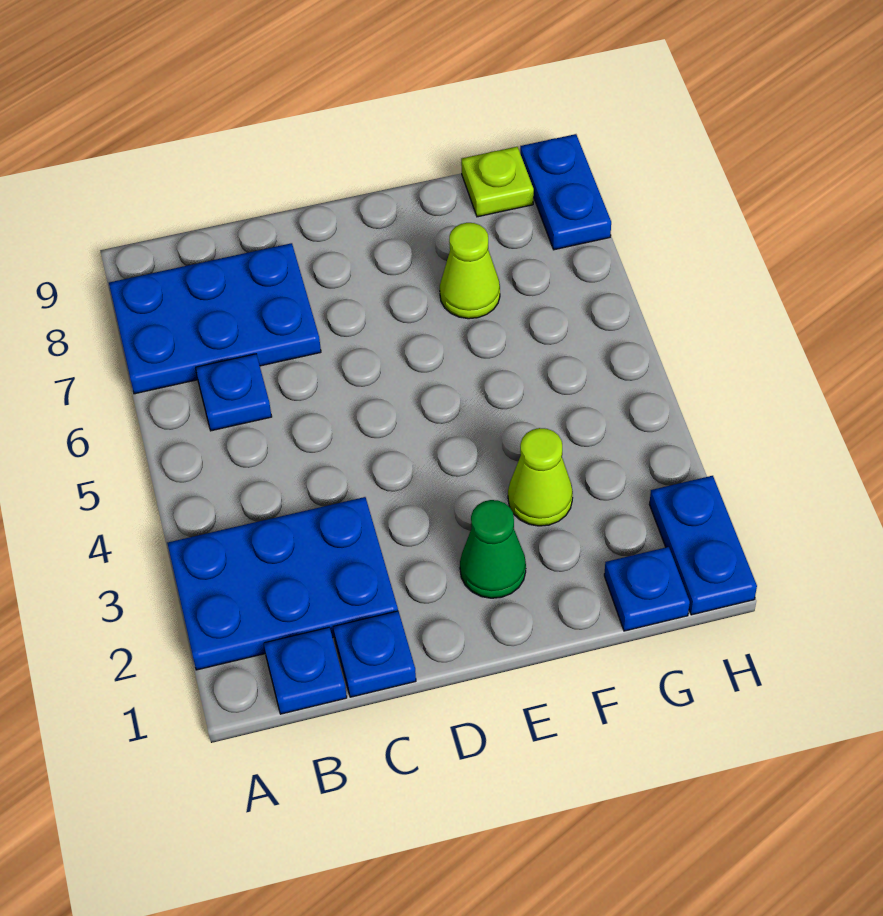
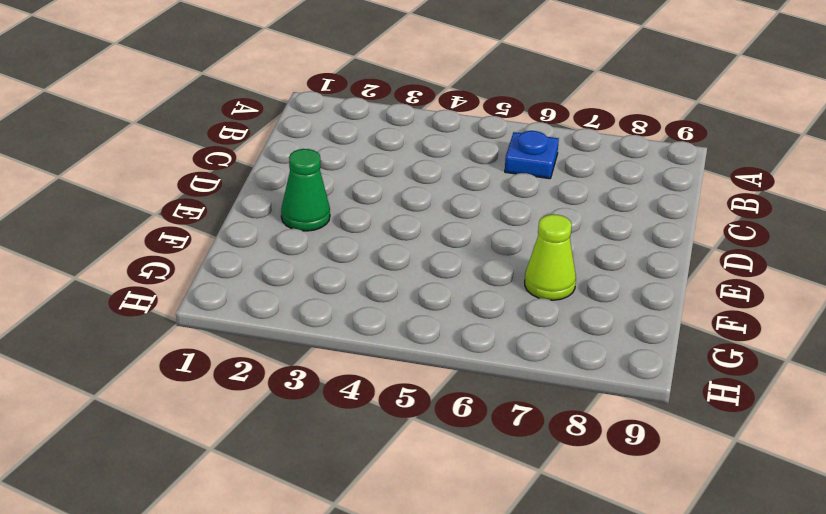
none -> blue 2x3 plate [167,497,398,670]
none -> blue 2x3 plate [109,243,321,394]
none -> blue 1x1 plate [264,628,347,714]

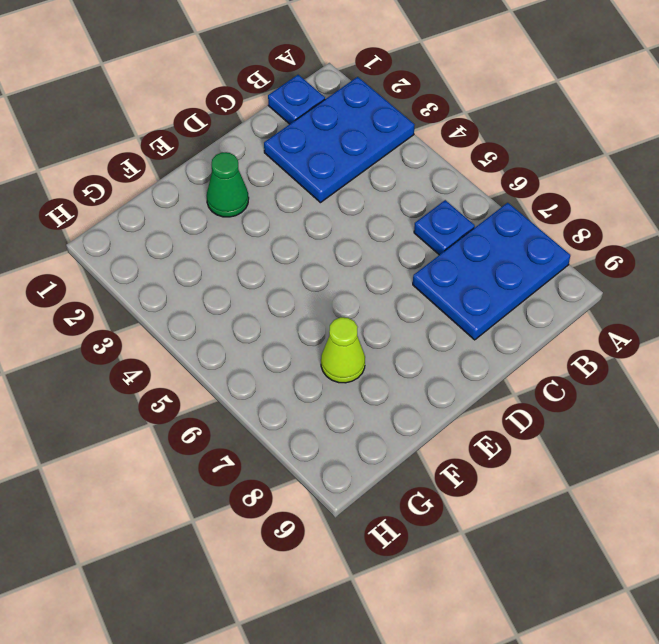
none -> blue 1x1 plate [333,611,416,697]
none -> lime 1x1 cone [508,428,573,526]
none -> blue 1x1 plate [604,547,690,631]

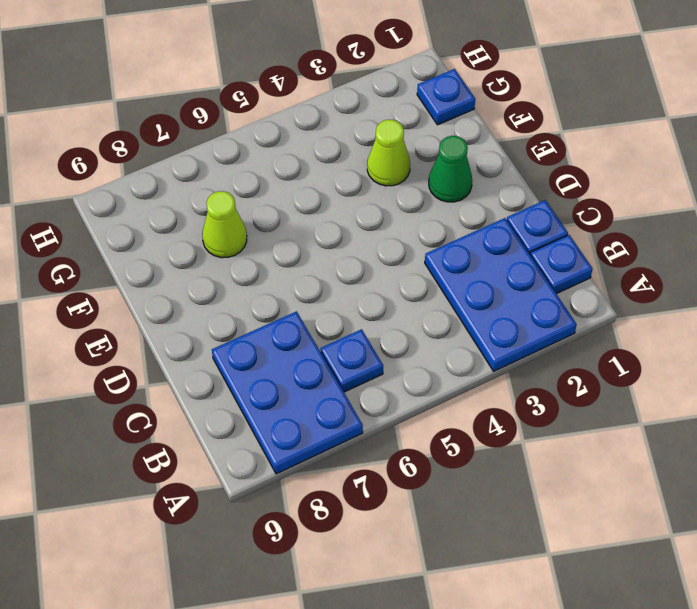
none -> lime 1x1 plate [461,147,534,217]
none -> blue 1x2 plate [649,476,757,615]
none -> blue 1x2 plate [520,134,611,250]

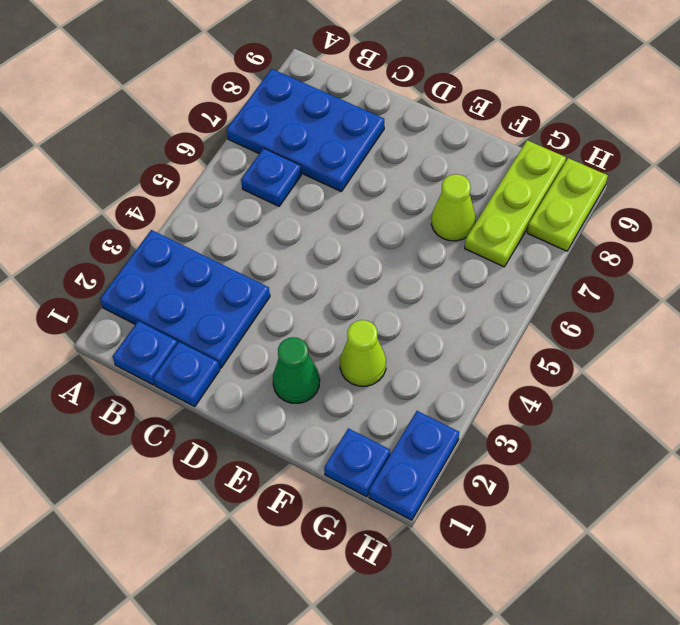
lime 1x3 plate [465,140,566,267] -> lime 1x1 plate [461,147,534,217]
lime 1x2 plate [527,158,608,251] -> blue 1x2 plate [520,134,611,250]

